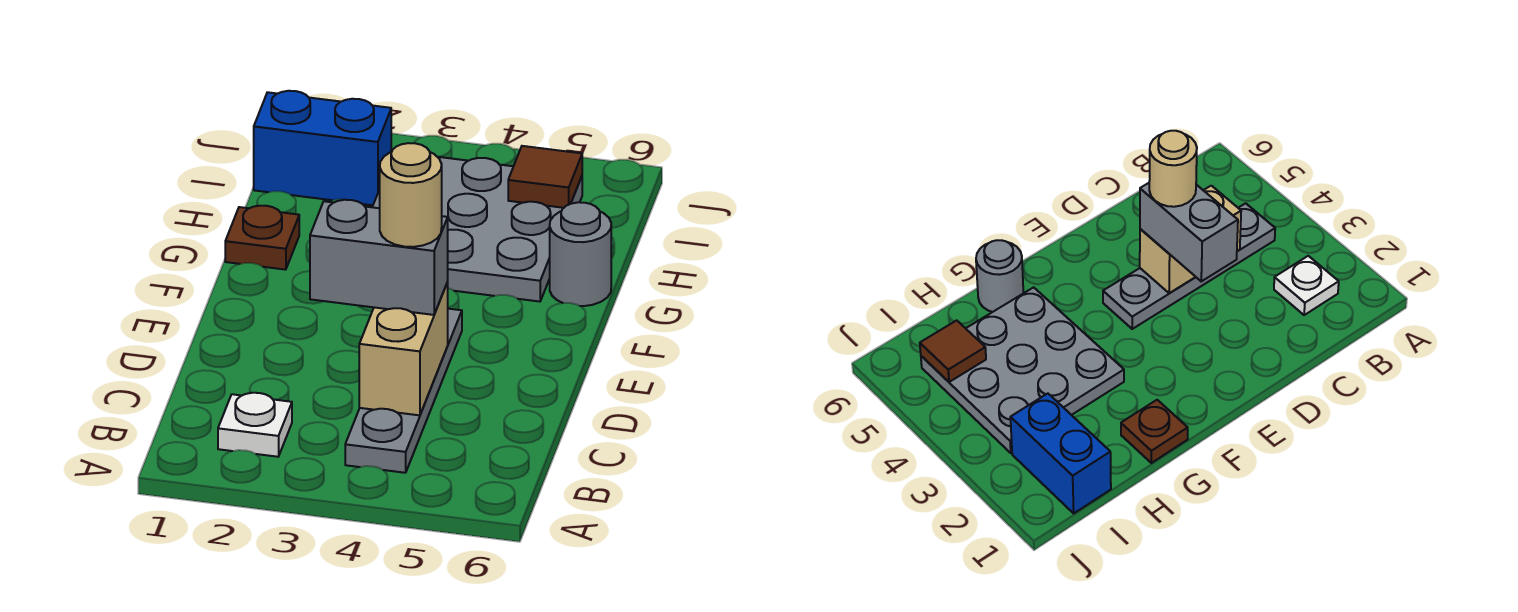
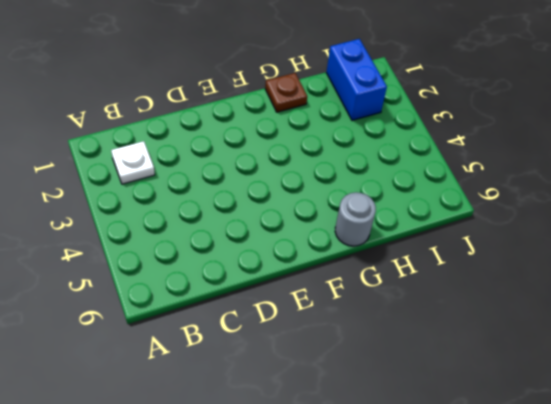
none -> grey 1x4 plate [345,309,462,473]
none -> grey 3x3 plate [373,157,582,302]

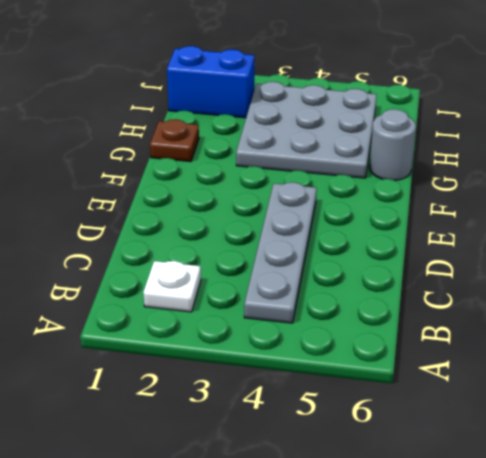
none -> tan 1x2 brick [359,282,448,415]
none -> brown 1x1 tile [508,146,582,208]

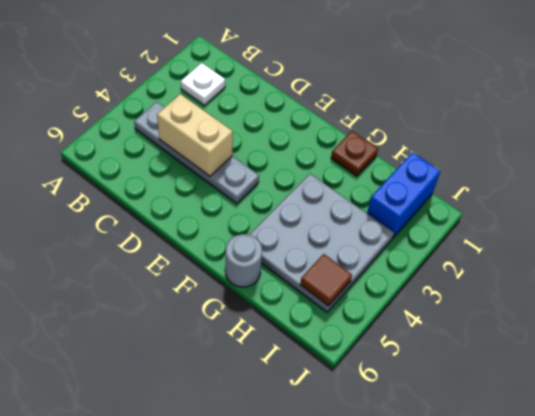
none -> grey 1x2 brick [310,200,448,315]
none -> tan 1x1 round brick [380,143,442,247]

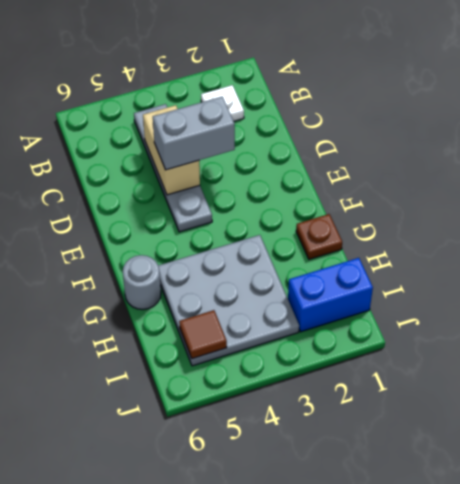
none -> tan 1x1 round brick [380,143,442,247]

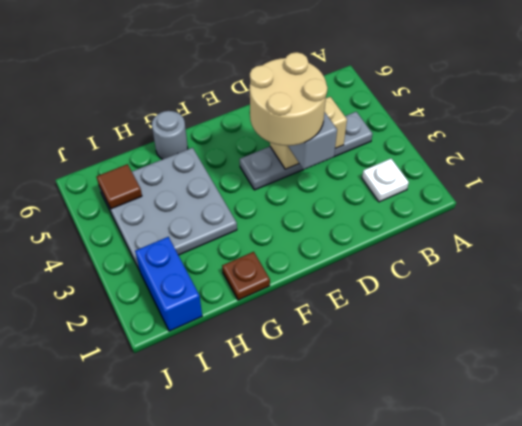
tan 2x2 round brick [250,52,328,146] -> tan 1x1 round brick [380,143,442,247]

